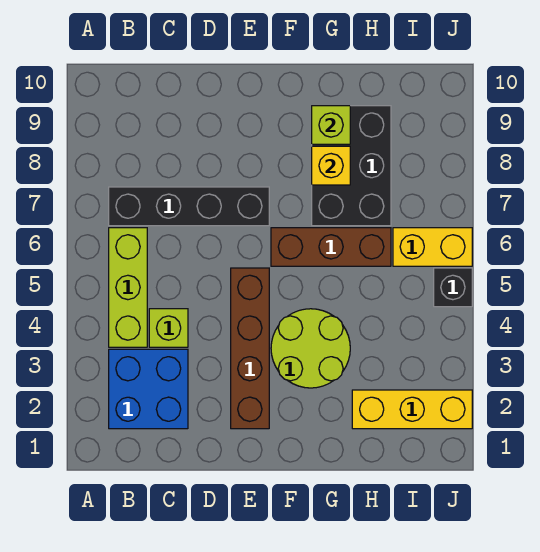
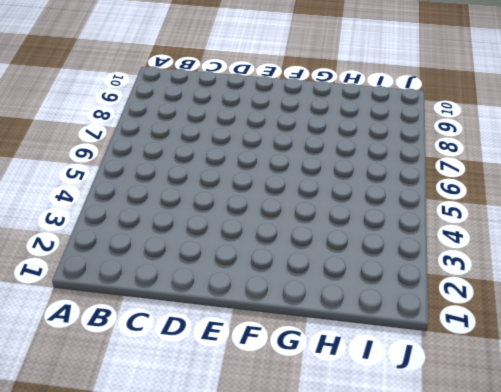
none -> blue 2x2 brick [109,349,188,429]
none -> lime 1x3 brick [109,228,147,347]
none -> black 1x4 brick [109,187,269,226]

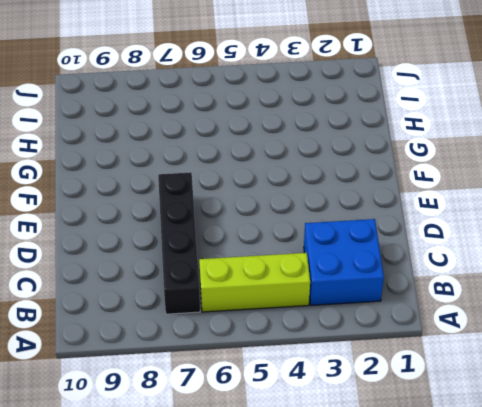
none -> lime 1x1 brick [149,309,188,347]
none -> brown 1x4 brick [231,268,269,429]
none -> lime 2x2 round brick [271,309,350,388]

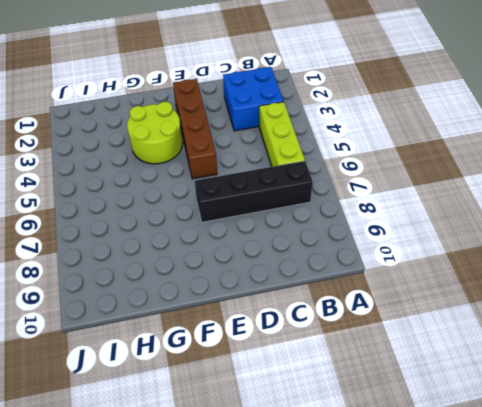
none -> lime 1x1 brick [149,309,188,347]
none -> brown 1x3 brick [271,228,391,266]
none -> black 2x3 brick [312,106,391,226]

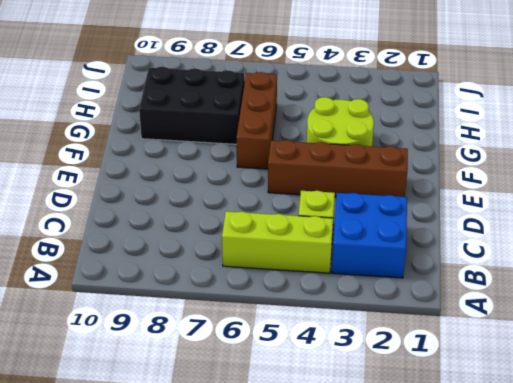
none -> black 1x4 brick [109,187,269,226]
none -> yellow 1x3 brick [352,390,472,429]
none -> yellow 1x2 brick [393,228,472,266]

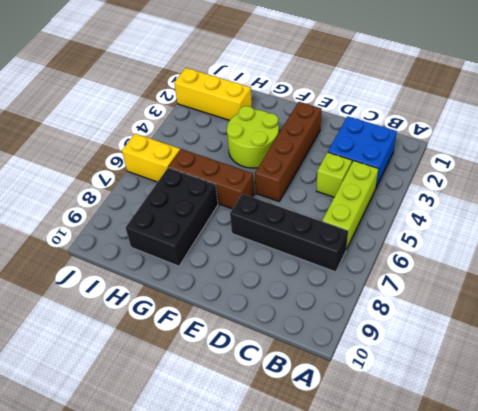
none -> black 1x1 brick [434,268,472,307]
none -> yellow 1x1 brick [312,146,350,185]
none -> lime 1x1 brick [312,106,350,144]

